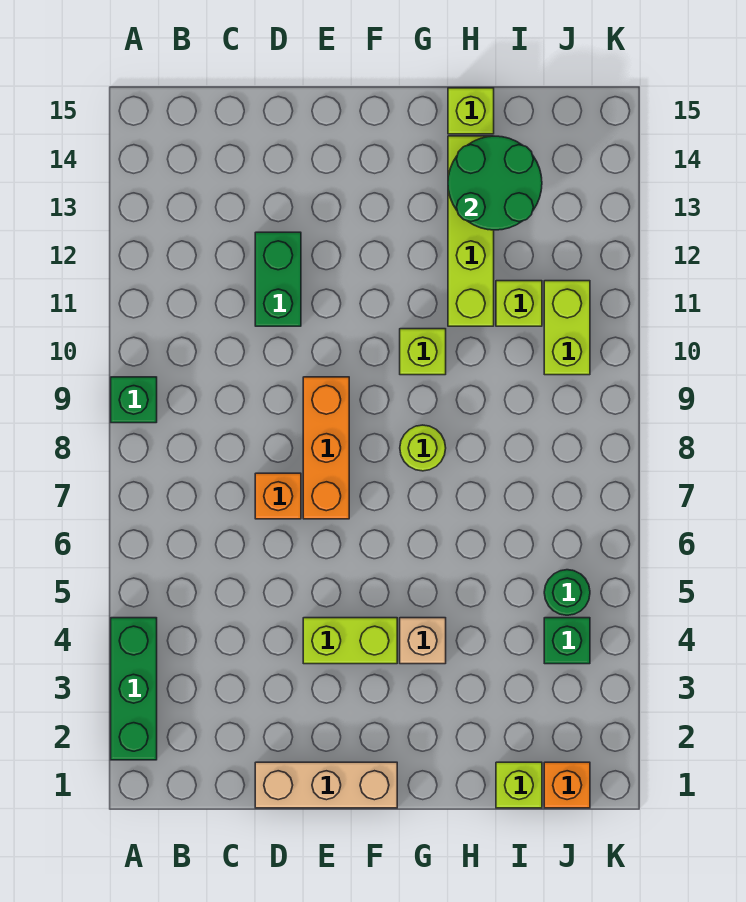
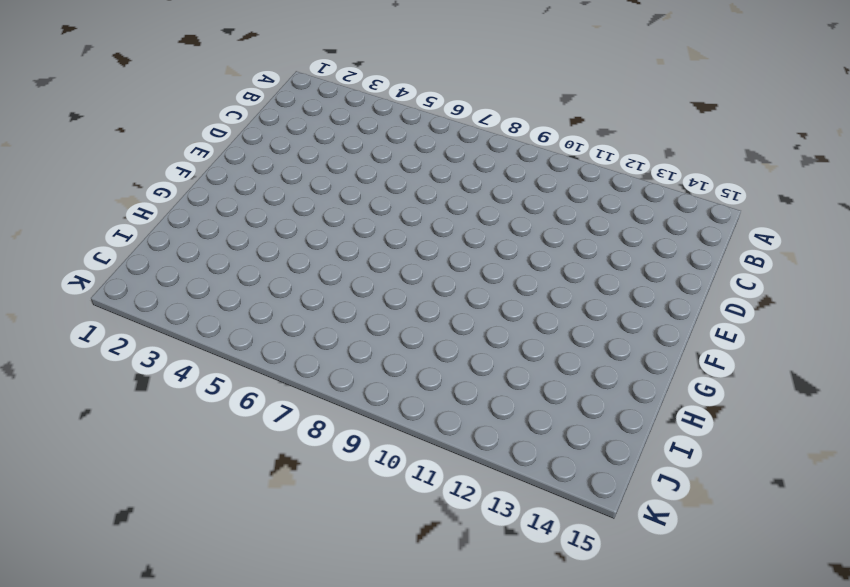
none -> green 1x3 brick [111,618,157,760]
none -> green 1x1 brick [111,377,157,423]
none -> tan 1x3 brick [255,762,397,808]

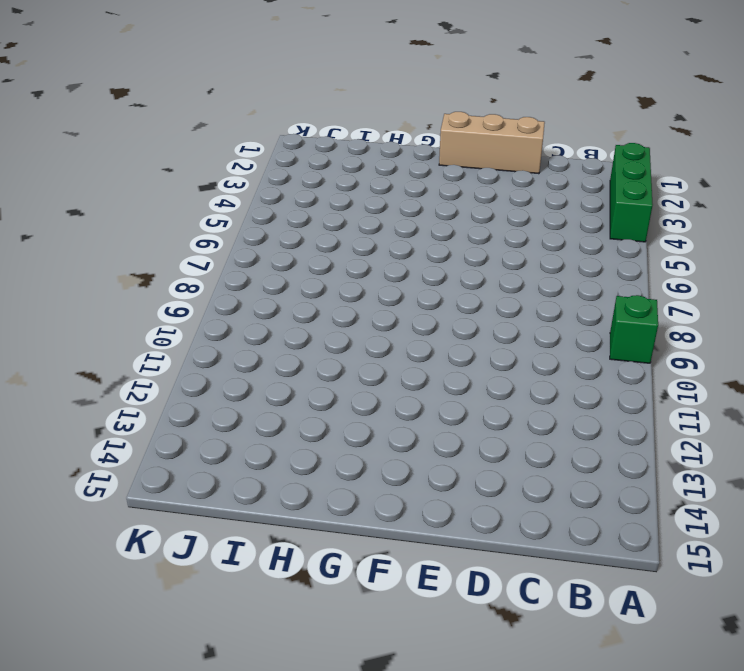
none -> orange 1x1 brick [255,473,301,519]
none -> green 1x2 brick [255,232,301,326]
none -> lime 1x2 brick [303,618,397,664]

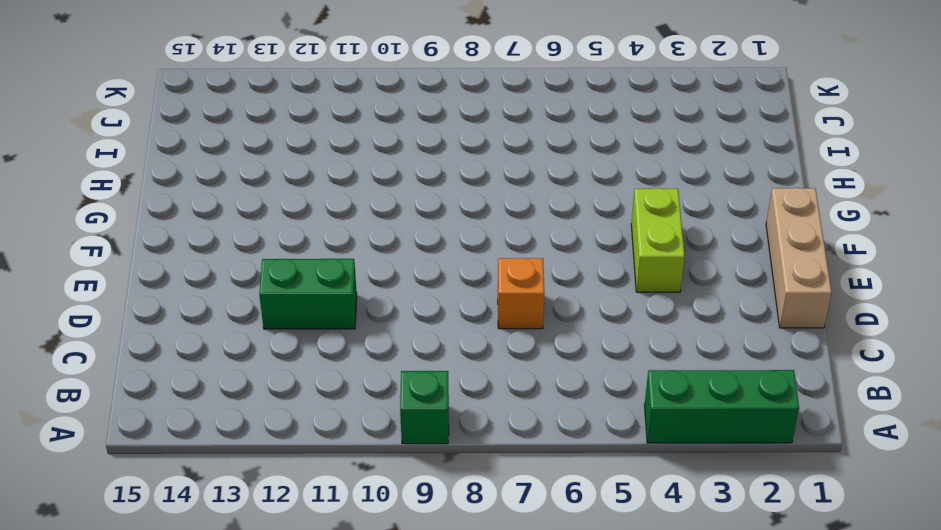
none -> orange 1x3 brick [303,377,349,519]
none -> tan 1x1 brick [400,618,446,664]
none -> lime 1x1 round brick [400,425,446,471]

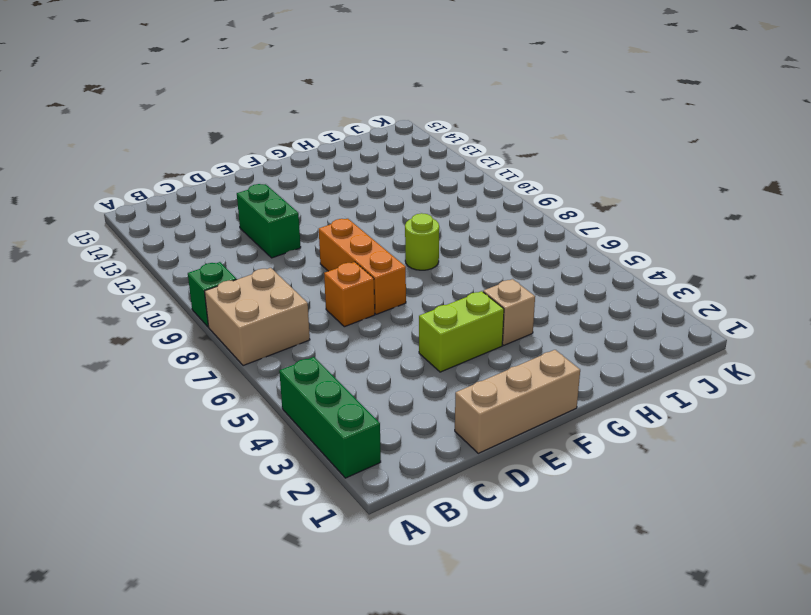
tan 2x2 brick [204,268,310,366] -> none
none -> lime 1x1 brick [400,329,446,375]
none -> lime 1x4 brick [448,136,494,326]
none -> lime 1x1 brick [448,88,494,134]

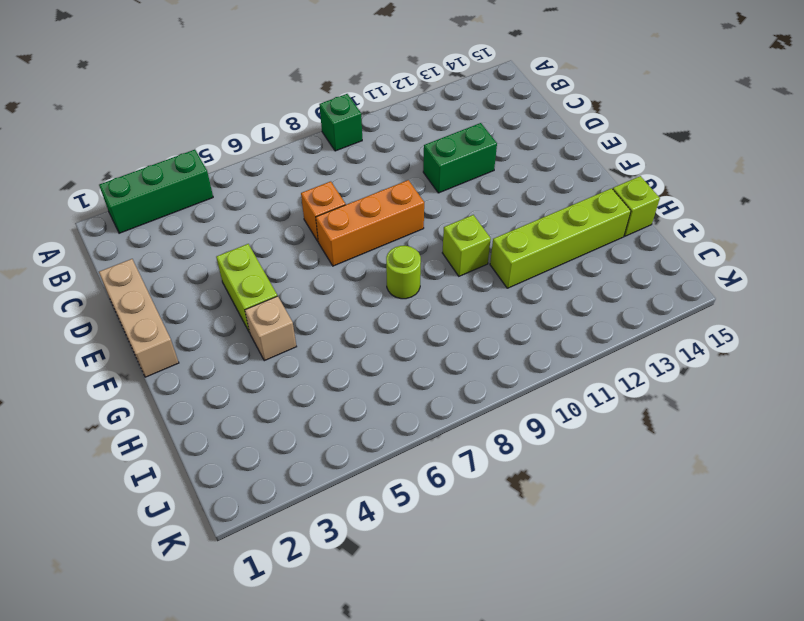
none -> lime 1x1 brick [496,762,542,808]
none -> lime 1x1 brick [496,281,542,326]
none -> orange 1x1 brick [544,762,590,808]

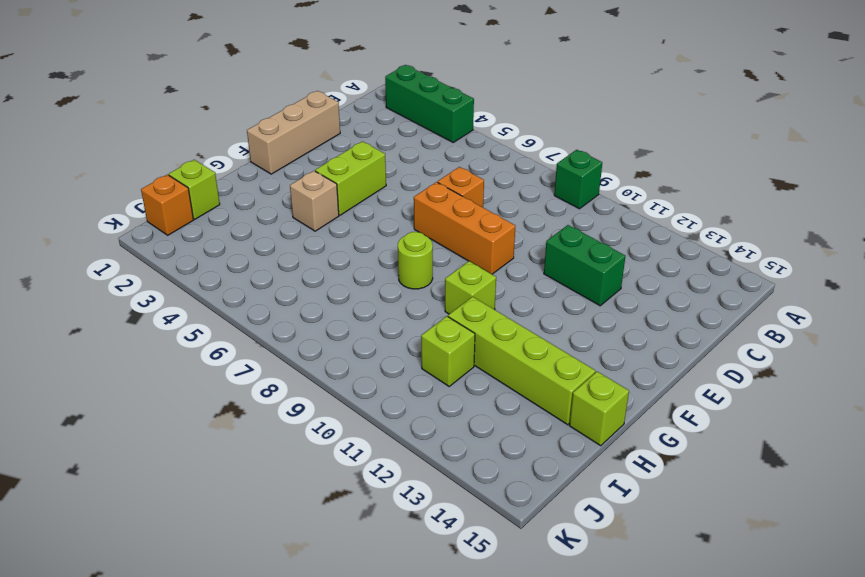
none -> green 1x1 brick [544,618,590,664]
none -> green 1x1 round brick [544,570,590,615]
none -> lime 1x2 brick [544,281,590,375]

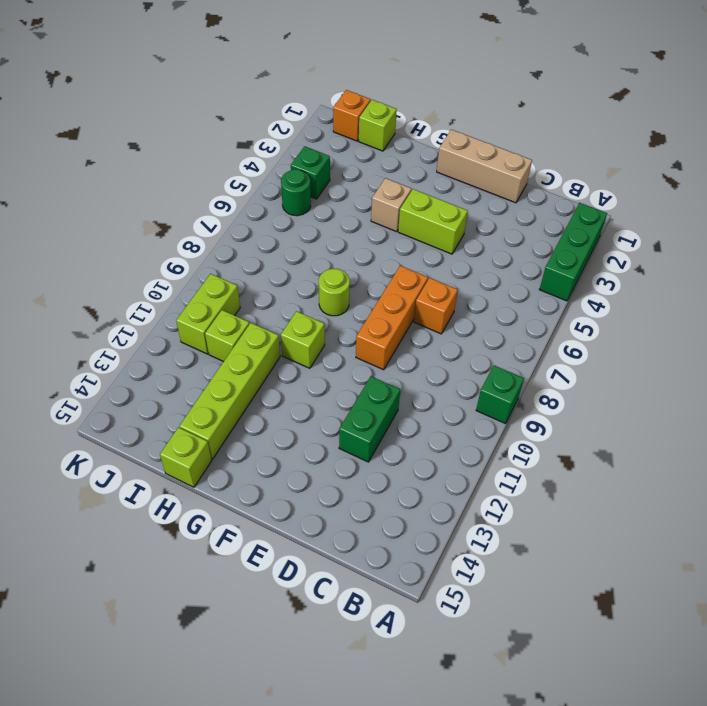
none -> green 2x2 round brick [448,136,542,230]

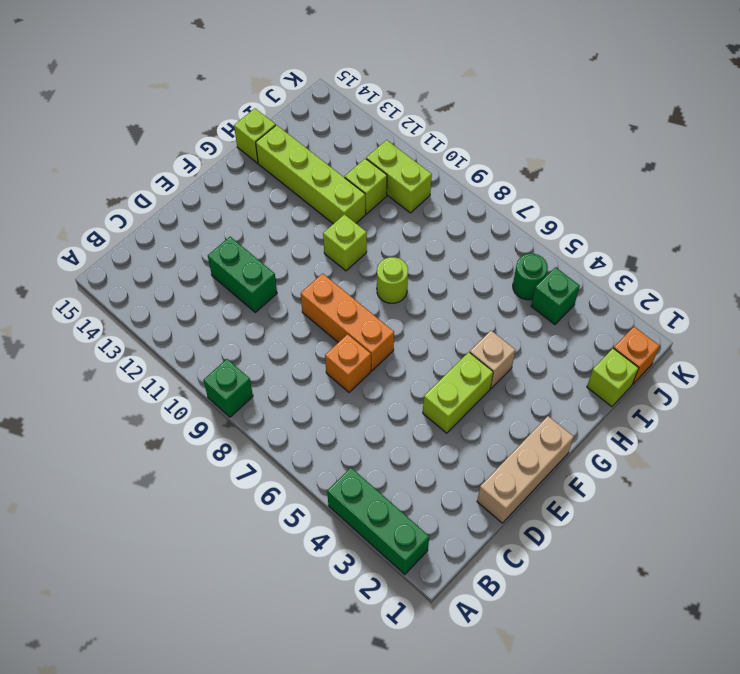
none -> green 2x2 round brick [448,136,542,230]

